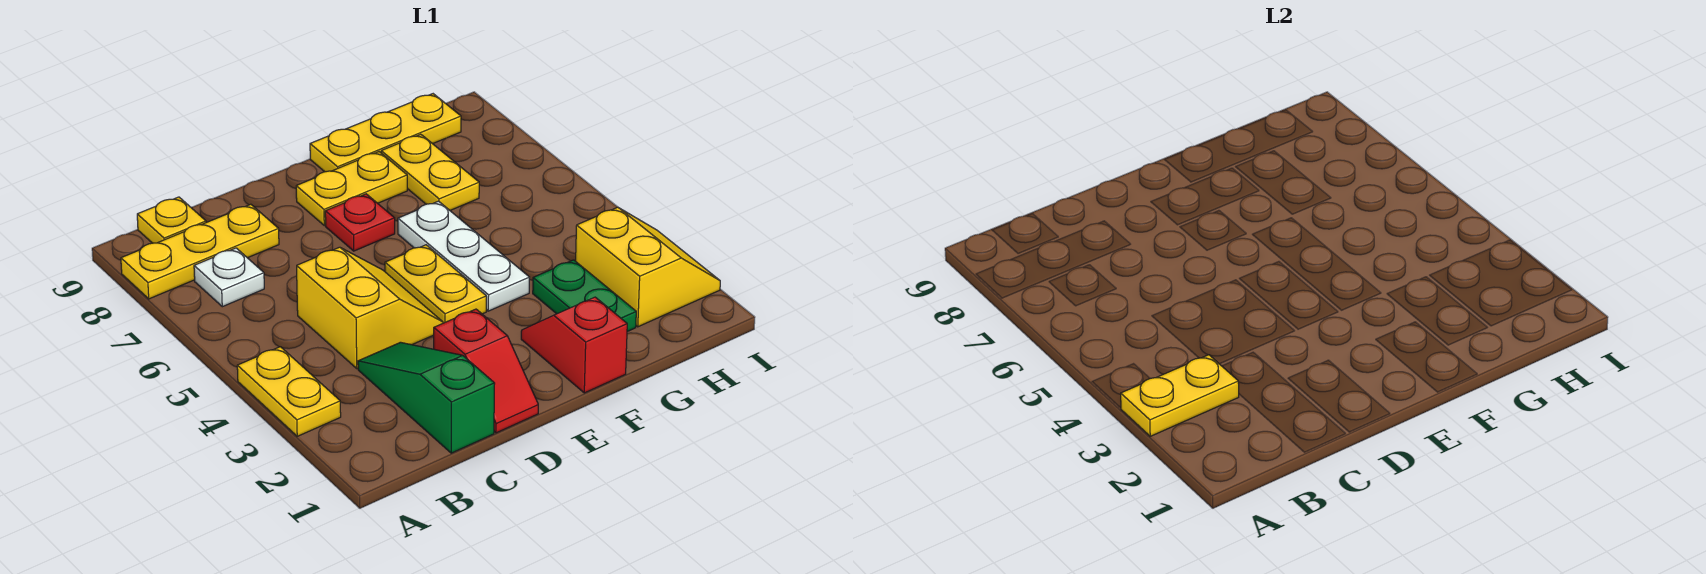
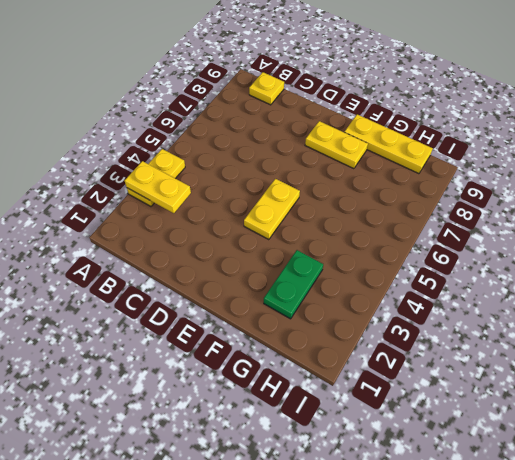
none -> yellow 1x3 plate [121,204,279,299]
none -> white 1x1 plate [194,248,264,307]
none -> green 1x3 slope [358,342,495,453]

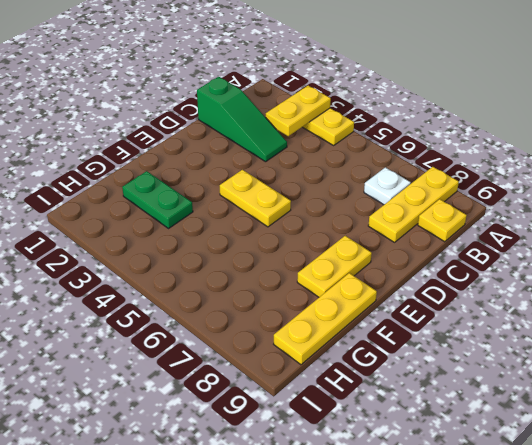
none -> yellow 2x2 slope [297,247,443,369]
none -> red 1x2 slope [434,309,538,433]
none -> red 1x1 plate [325,194,395,251]

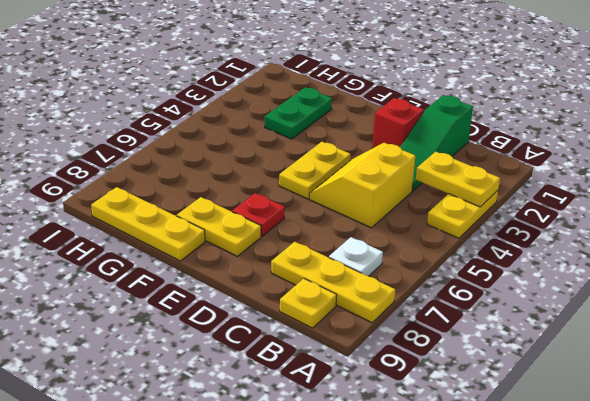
none -> red 1x2 slope [521,297,627,393]
none -> white 1x3 plate [398,201,529,311]
none -> yellow 1x2 plate [381,134,479,210]

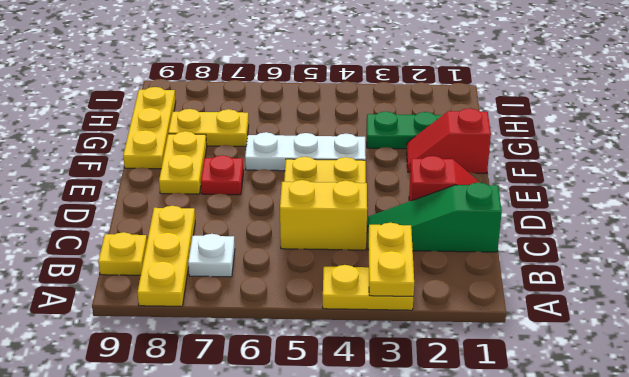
none -> yellow 2x2 slope [576,207,720,327]

